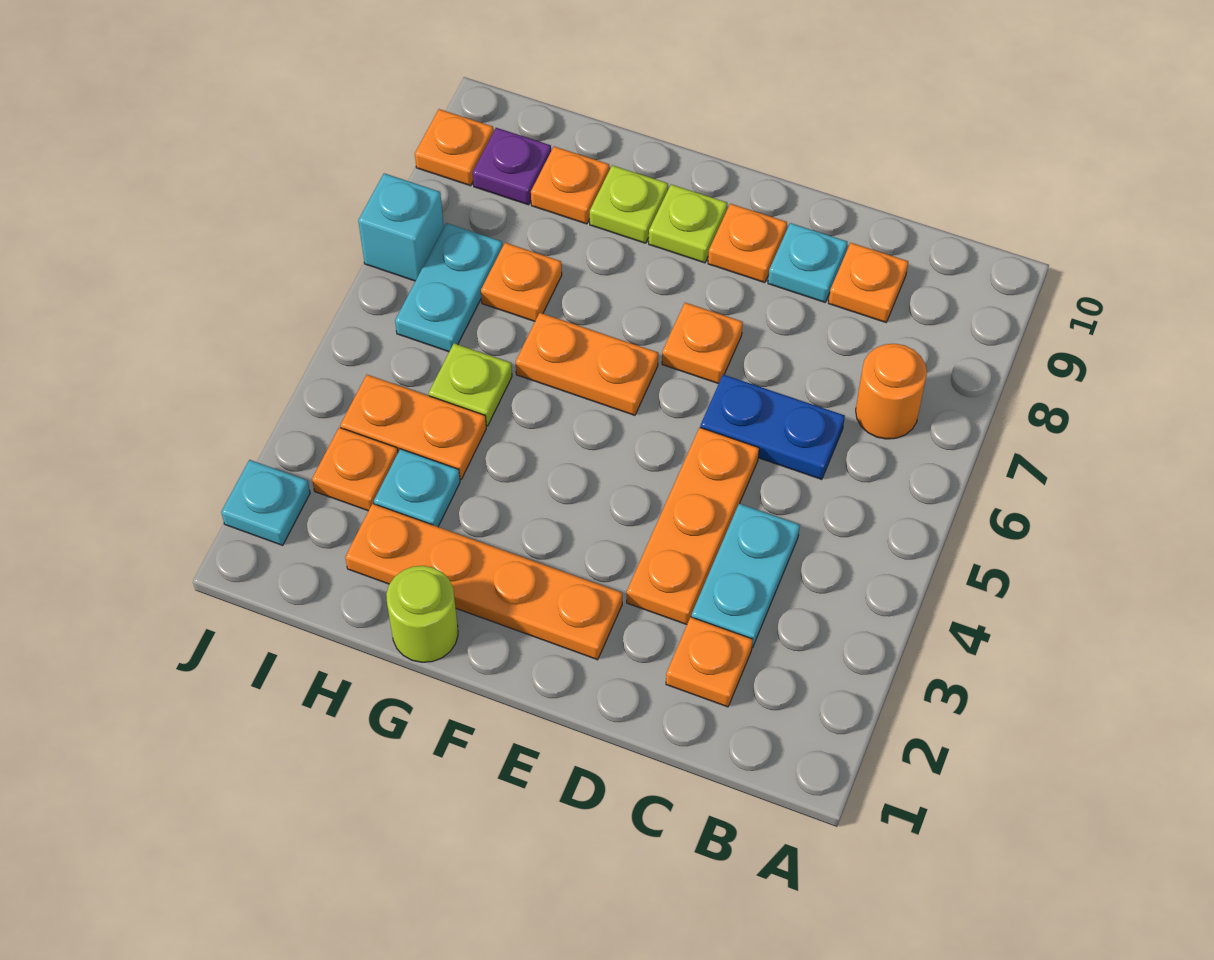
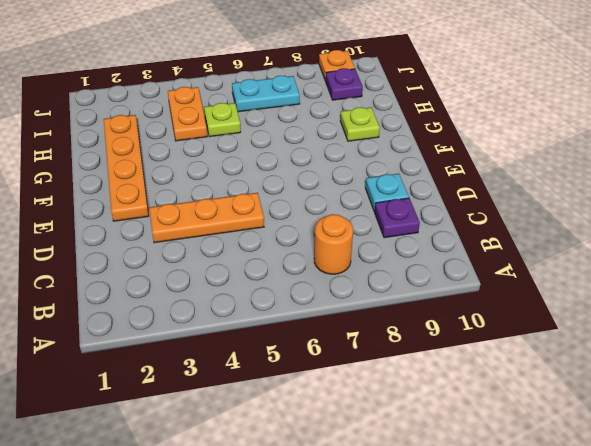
purple 1x1 plate [375,198,420,238] -> orange 1x1 plate [829,243,908,322]
none -> orange 1x1 plate [666,617,753,707]
none -> cyan 1x2 plate [691,504,800,648]
none -> blue 1x2 plate [700,375,845,480]

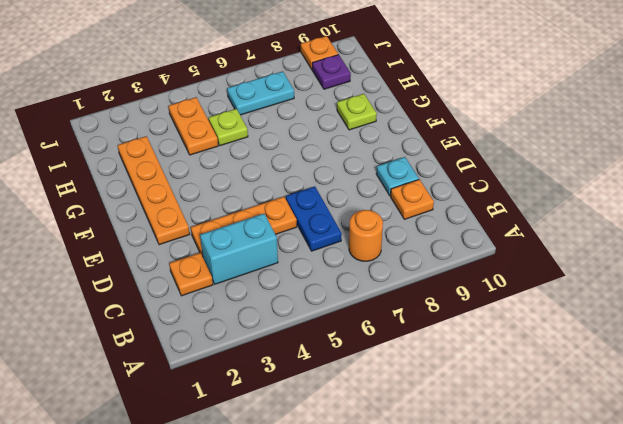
cyan 1x2 brick [200,214,278,284] -> cyan 1x2 plate [691,504,800,648]
none -> orange 1x1 plate [662,303,743,384]
none -> orange 1x1 plate [708,204,787,283]
none -> orange 1x2 plate [516,313,658,415]

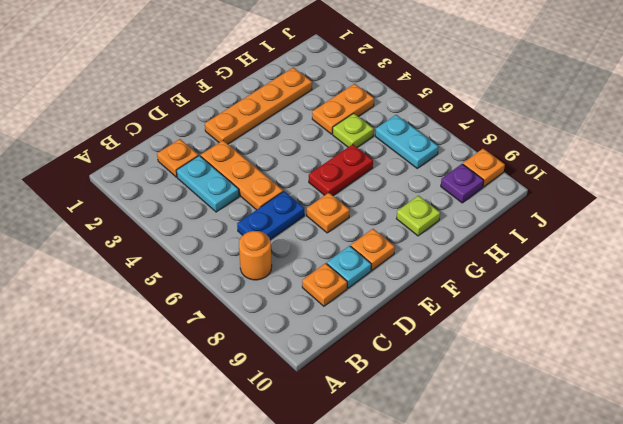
red 1x2 plate [309,144,373,196] -> orange 1x2 plate [516,313,658,415]
none -> lime 1x1 plate [649,184,727,263]
none -> lime 1x1 round brick [386,566,458,662]
none -> cyan 1x1 plate [374,449,460,527]

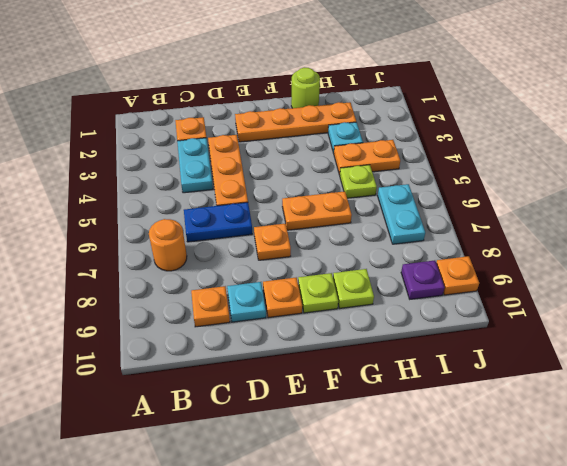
none -> orange 1x1 plate [481,243,562,321]
none -> orange 1x1 plate [531,146,609,224]
none -> orange 1x1 plate [312,427,398,511]

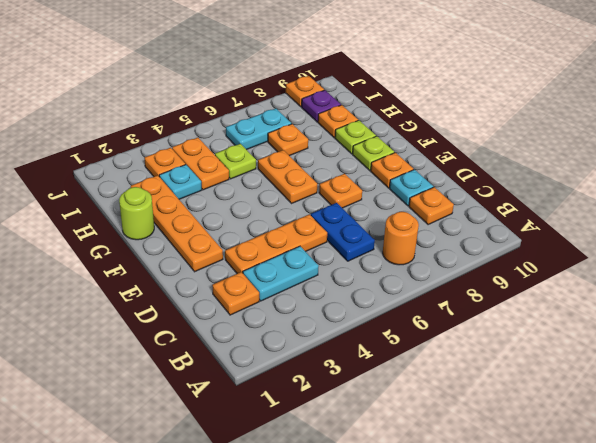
none -> cyan 1x1 plate [221,460,310,545]
none -> cyan 1x1 brick [358,173,444,281]

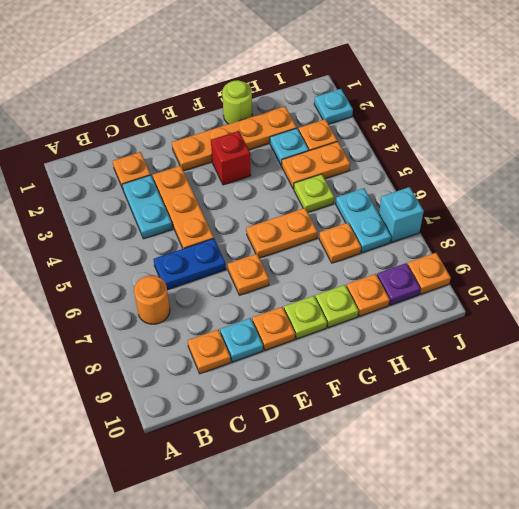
red 1x1 brick [211,131,251,185] -> none

